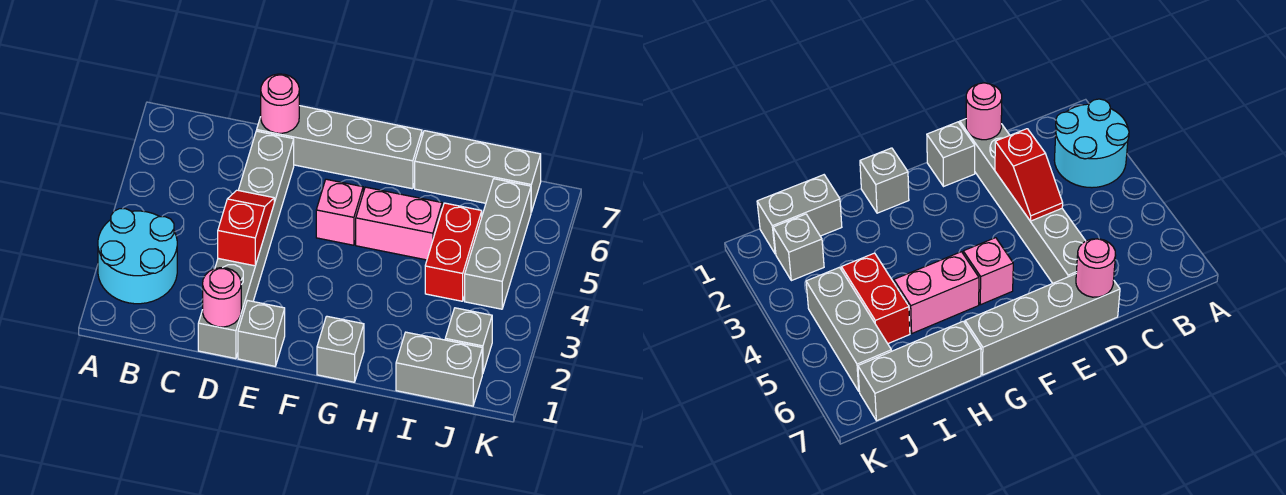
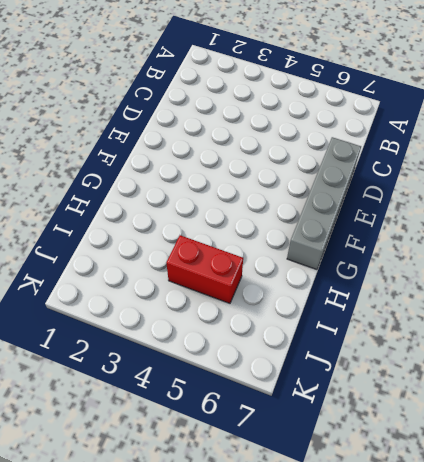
none -> cyan 2x2 round brick [98,209,177,304]
none -> grey 1x6 brick [198,131,294,359]
none -> grey 1x1 brick [238,300,285,366]

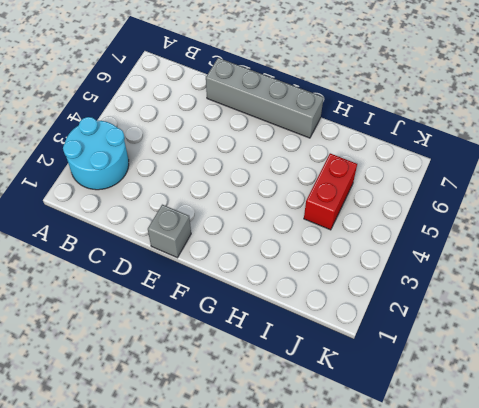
none -> grey 1x6 brick [198,131,294,359]
none -> pink 1x1 brick [316,179,363,245]
none -> grey 1x1 brick [317,316,364,382]

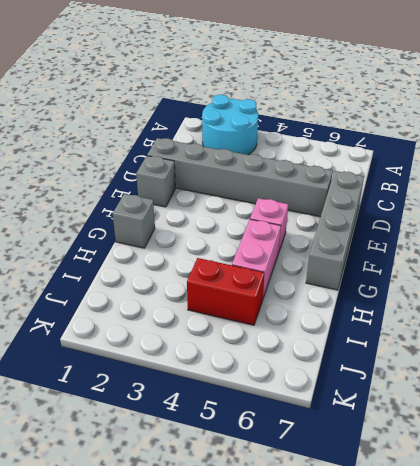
none -> grey 1x3 brick [415,131,541,212]
none -> grey 1x2 brick [396,332,482,406]
none -> grey 1x1 brick [445,308,492,374]

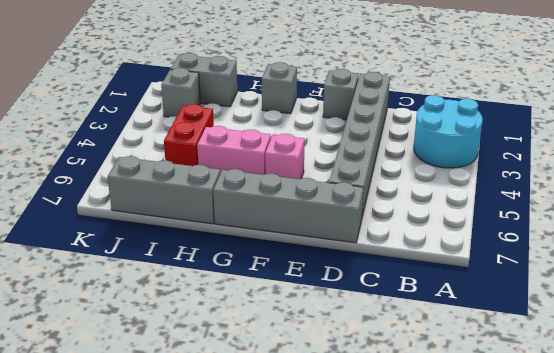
none -> grey 1x3 brick [465,179,531,309]
none -> pink 1x1 round brick [203,268,241,327]
none -> red 1x2 slope [218,190,274,266]

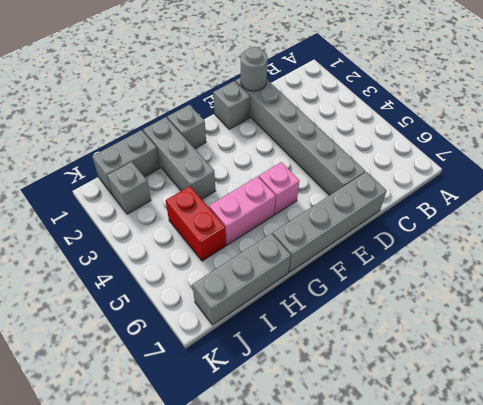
grey 1x1 round brick [241,47,268,91] -> pink 1x1 round brick [203,268,241,327]
grey 1x3 brick [143,117,216,199] -> grey 1x3 brick moved to [465,179,531,309]
none -> cyan 2x2 round brick [98,209,177,304]
none -> red 1x2 slope [218,190,274,266]
none -> pink 1x1 round brick [261,74,299,133]

